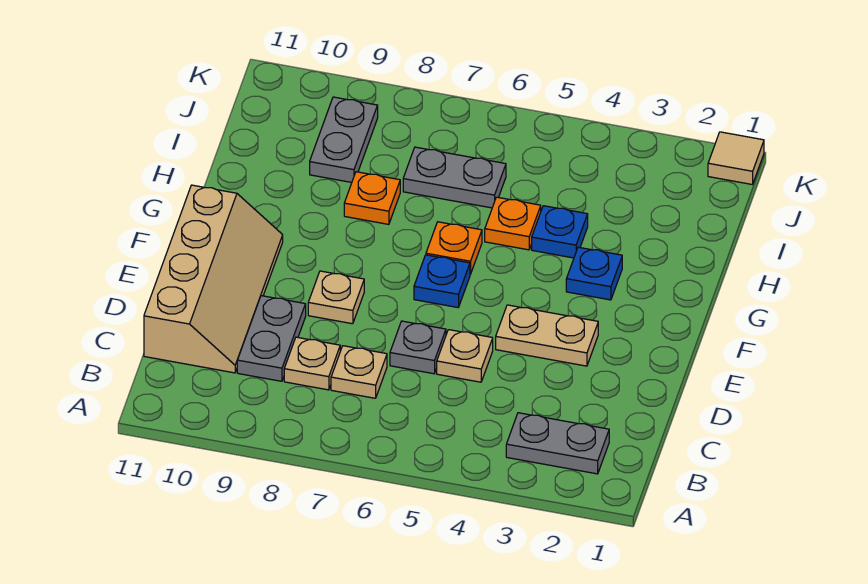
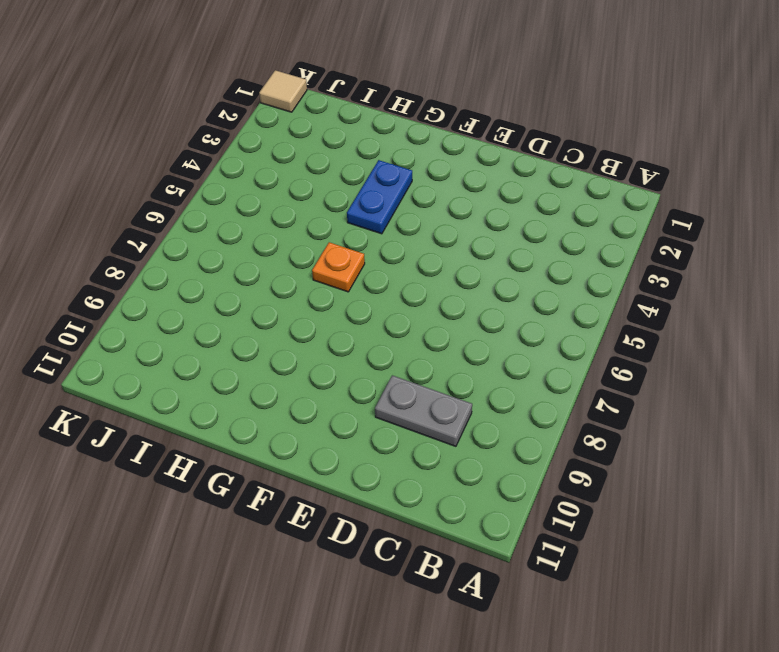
blue 1x2 plate [347,160,412,234] -> blue 1x1 plate [566,247,622,300]
none -> grey 1x2 plate [506,413,609,474]
none -> tan 1x1 plate [331,346,387,398]
none -> tan 1x1 plate [284,337,340,390]

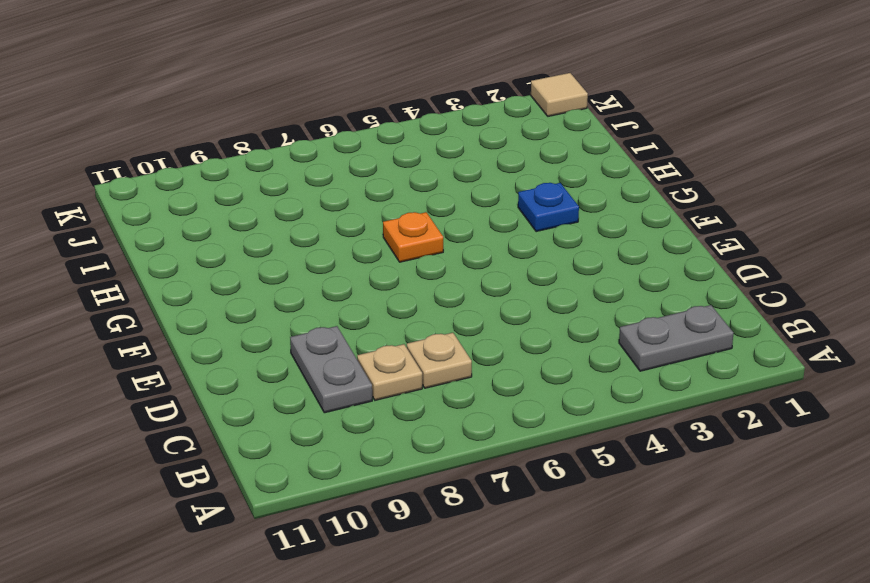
none -> tan 2x4 slope [144,185,283,373]
none -> tan 1x1 plate [437,330,493,382]
none -> grey 1x1 plate [390,321,446,374]

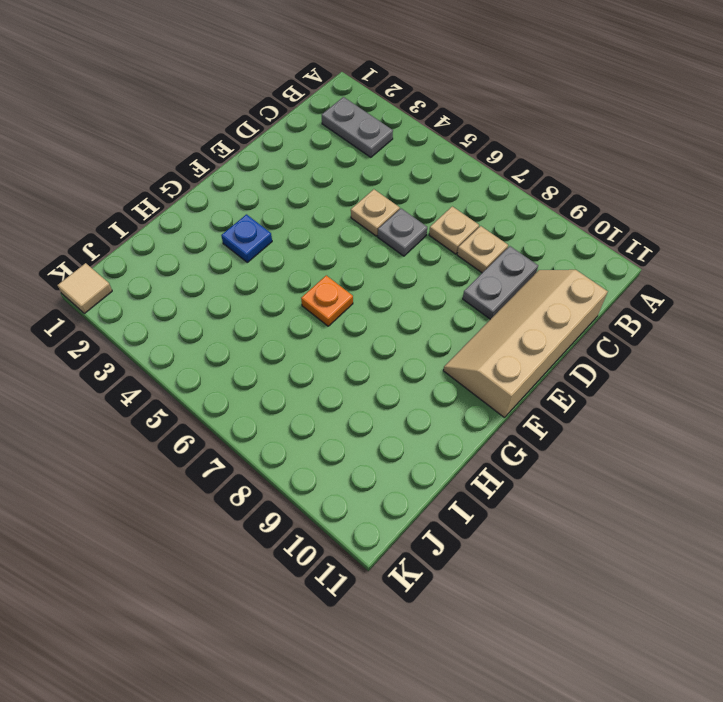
none -> tan 1x2 plate [496,305,598,366]
none -> tan 1x1 plate [308,271,364,324]
none -> blue 1x1 plate [414,255,470,307]

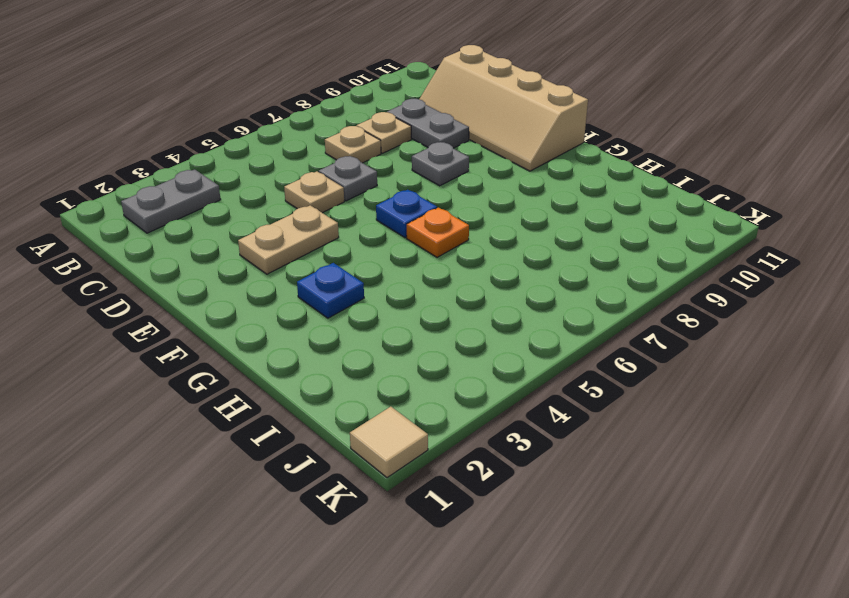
grey 1x1 plate [412,142,469,186] -> tan 1x1 plate [308,271,364,324]
none -> blue 1x1 plate [532,206,588,258]
none -> orange 1x1 plate [485,197,541,250]
none -> orange 1x1 plate [344,172,400,224]

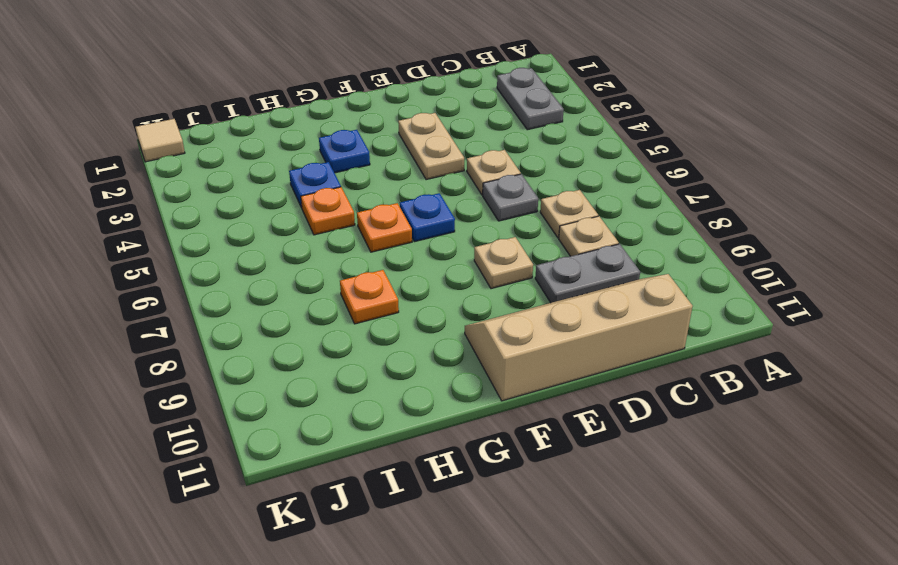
none -> grey 1x2 plate [403,147,506,208]
none -> grey 1x2 plate [310,97,378,182]

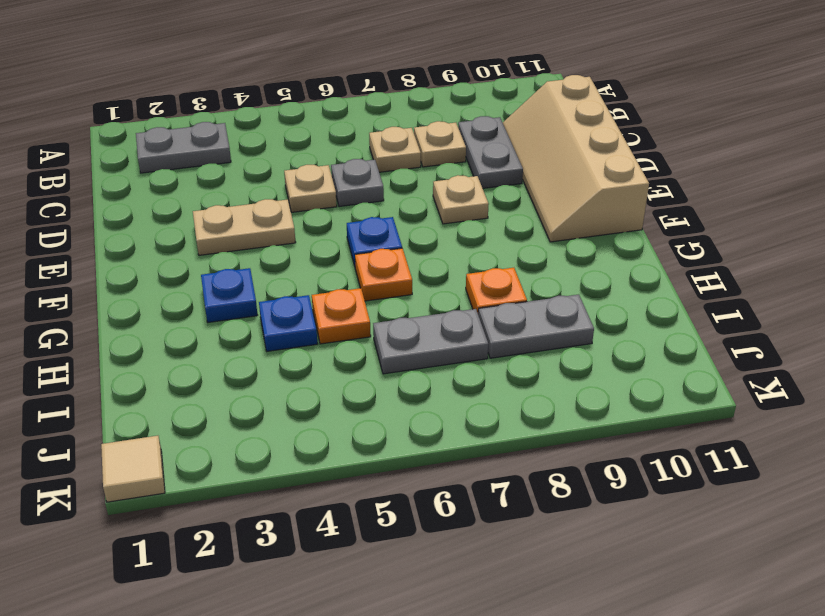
grey 1x2 plate [478,295,594,358] -> grey 1x2 plate turned to [310,97,378,182]

